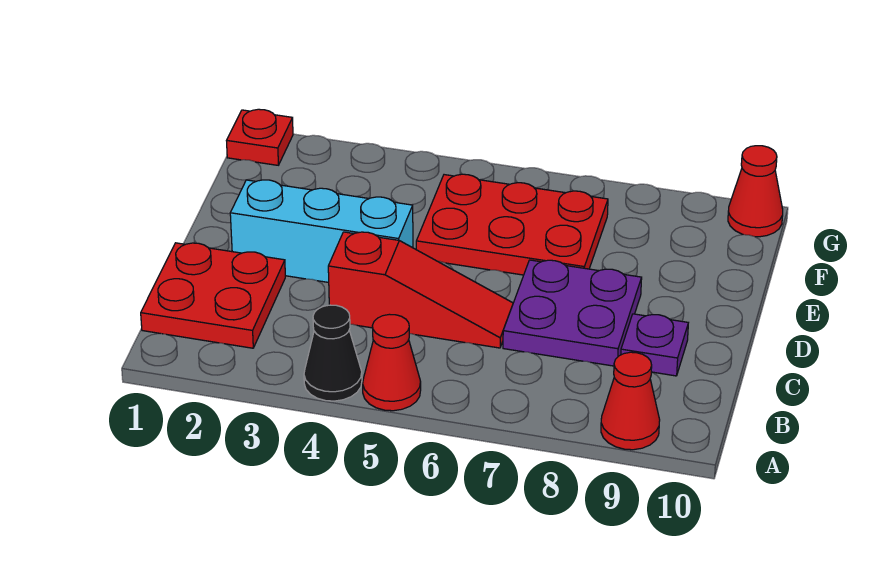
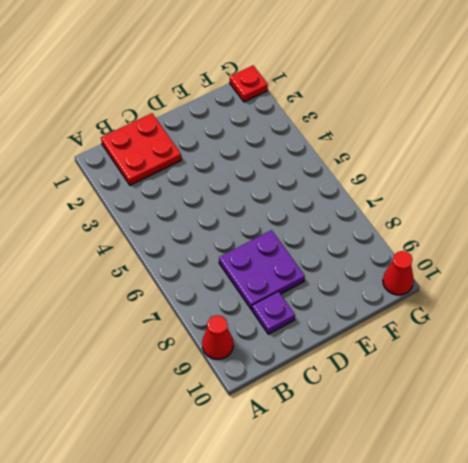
none -> black 1x1 cone [304,305,362,401]
none -> red 1x1 cone [363,314,421,411]

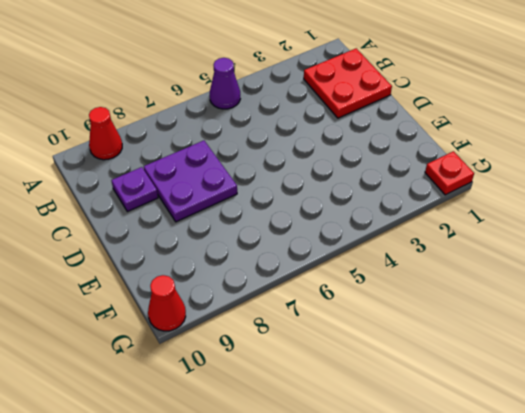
purple 1x1 cone [210,58,240,109] -> red 1x1 cone [363,314,421,411]
none -> black 1x1 cone [304,305,362,401]
none -> red 1x3 slope [328,232,513,348]

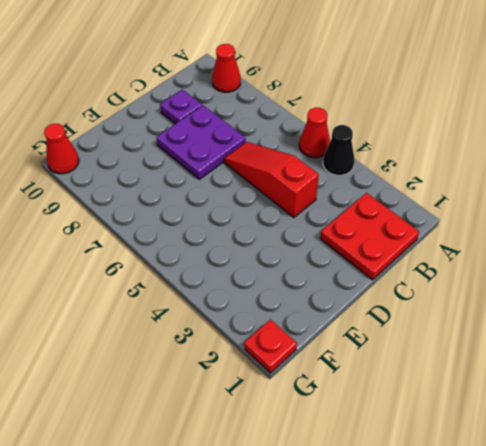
none -> cyan 1x3 brick [230,180,413,282]
none -> red 2x3 plate [416,174,608,275]

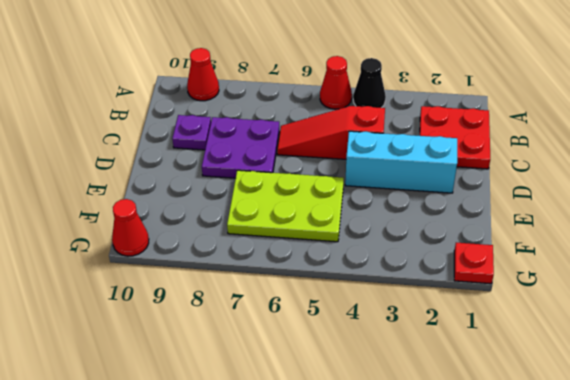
lime 2x3 plate [227,170,344,242] -> red 2x3 plate [416,174,608,275]

